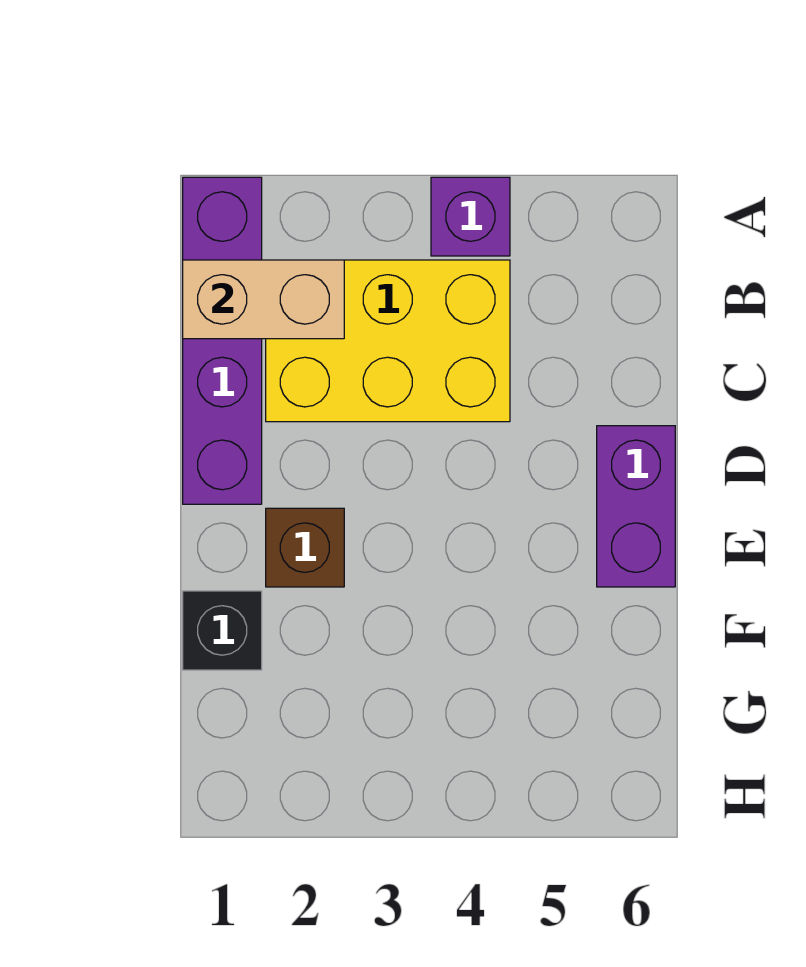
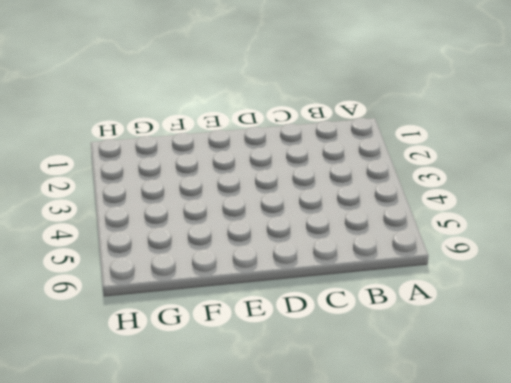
none -> purple 1x4 brick [183,177,262,504]
none -> purple 1x1 brick [431,177,510,256]

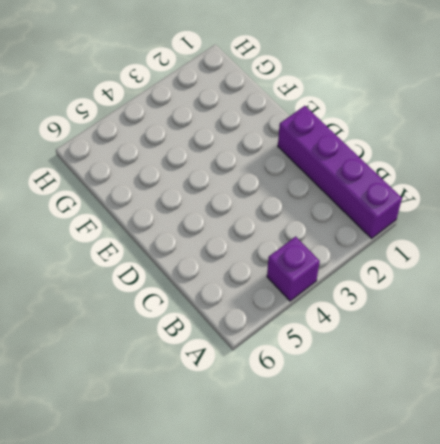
none -> yellow 2x3 brick [266,260,510,422]
none -> purple 1x2 brick [597,426,675,587]

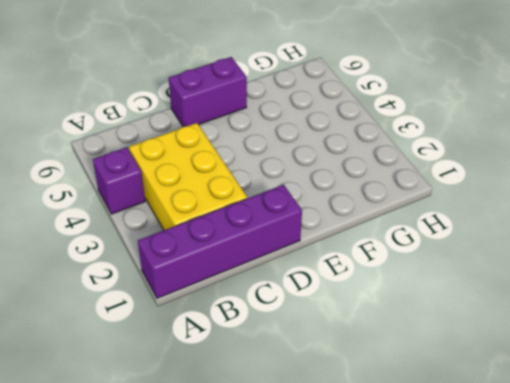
none -> brown 1x1 brick [266,508,344,587]
none -> black 1x1 brick [183,591,262,670]

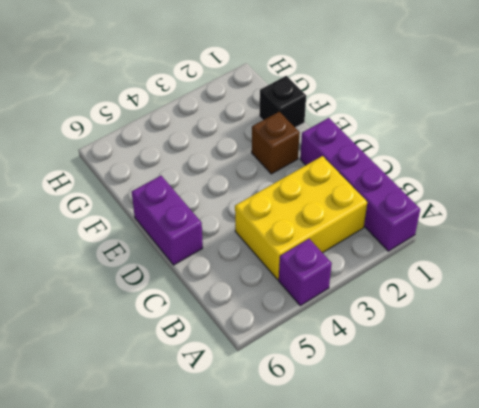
none -> tan 1x2 brick [183,260,344,339]

